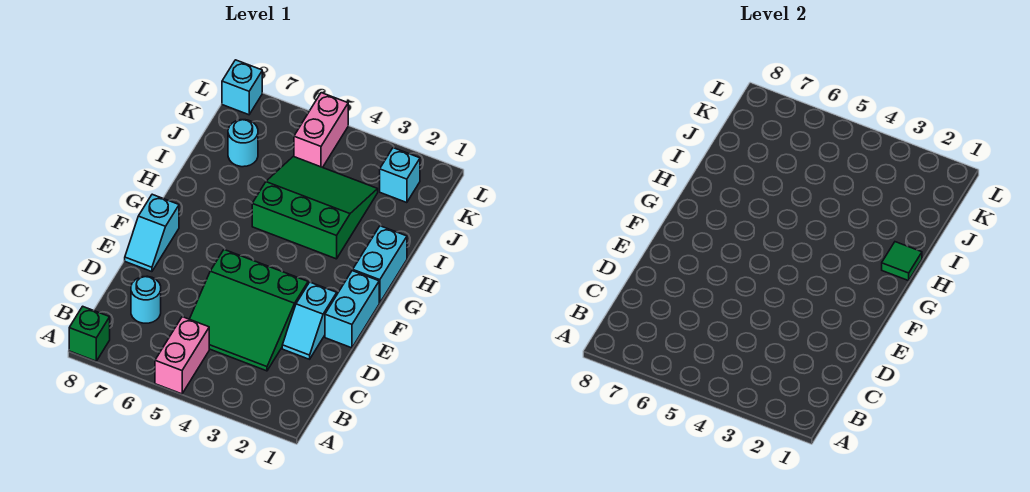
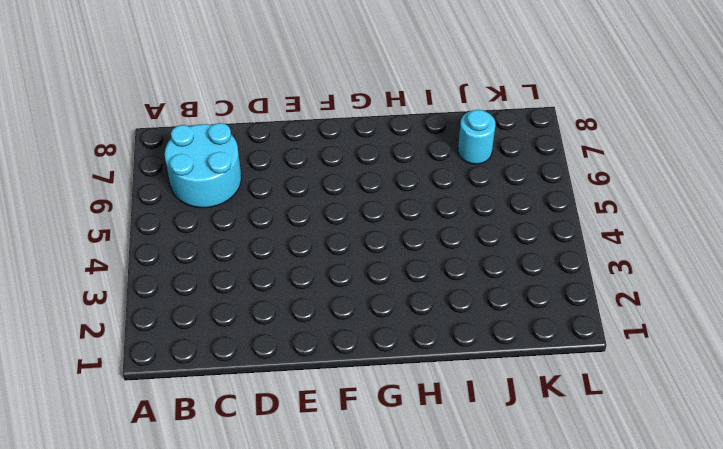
cyan 2x2 round brick [165,123,241,208] -> cyan 1x1 round brick [131,276,161,323]
none -> pink 1x2 brick [155,317,209,394]
none -> green 1x1 brick [69,306,110,361]
none -> green 3x3 slope [190,250,308,371]

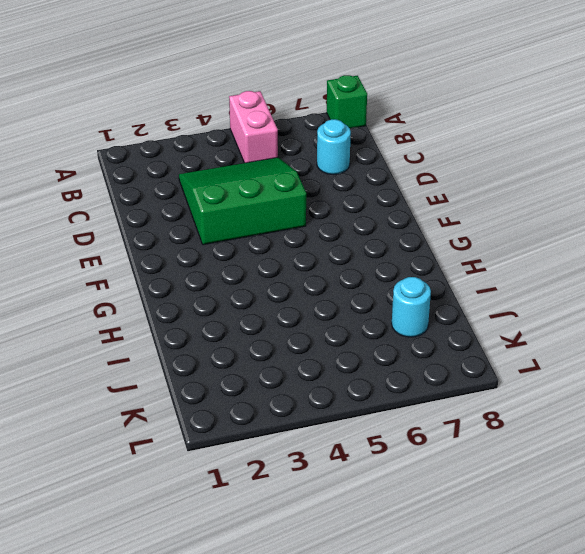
none -> cyan 1x2 slope [282,282,337,359]
none -> cyan 1x2 brick [325,271,379,348]
none -> cyan 1x2 slope [125,194,179,272]

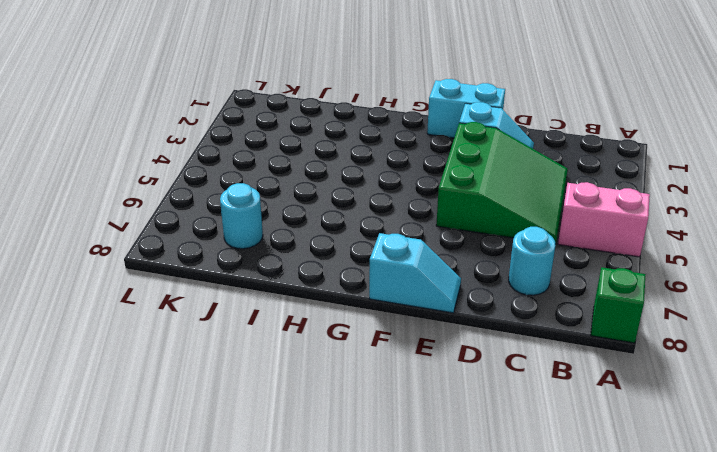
none -> cyan 1x2 brick [353,226,407,303]
none -> green 3x3 slope [252,156,378,259]
none -> cyan 1x1 brick [380,148,420,203]

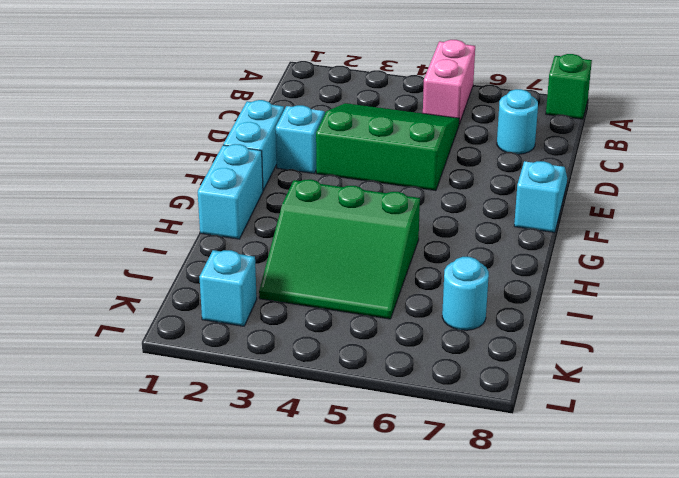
none -> pink 1x2 brick [294,93,348,168]
none -> cyan 1x1 brick [222,60,262,115]
none -> green 1x1 tile [882,242,922,281]

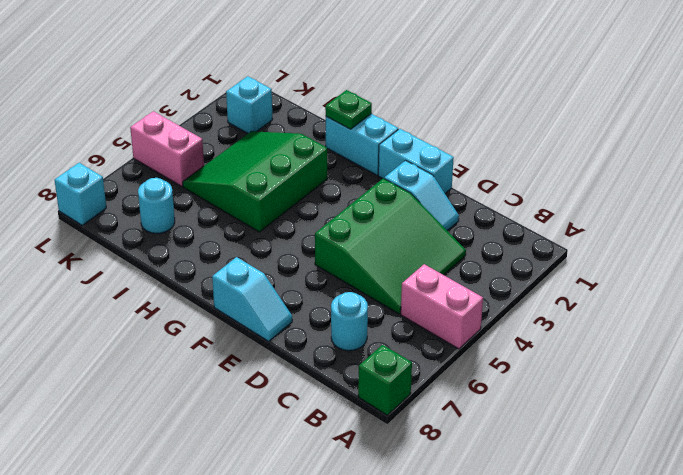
green 1x1 plate [325,90,372,129] -> green 1x1 tile [882,242,922,281]

